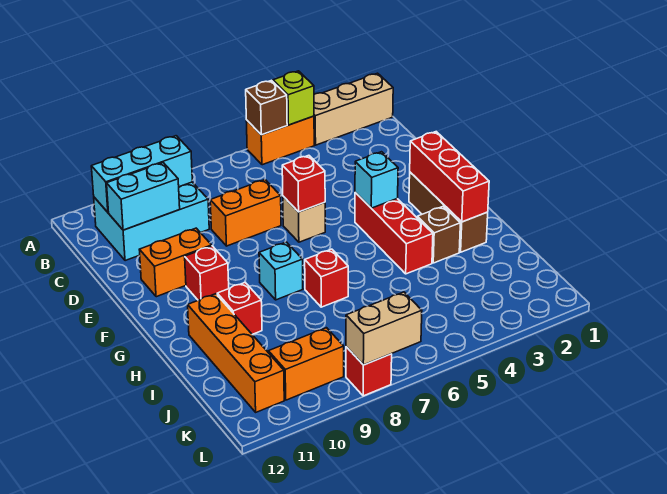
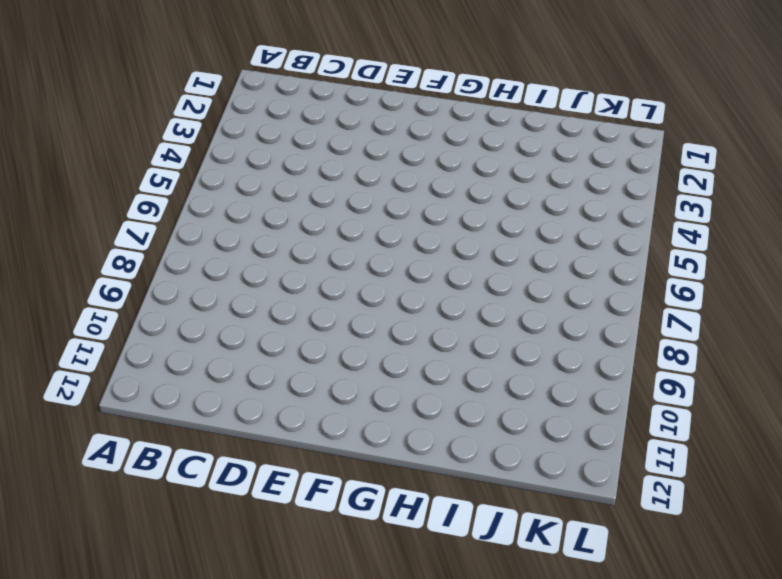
none -> tan 1x3 brick [314,73,393,145]
none -> orange 1x2 brick [246,116,314,165]
none -> cyan 2x3 brick [94,182,209,261]

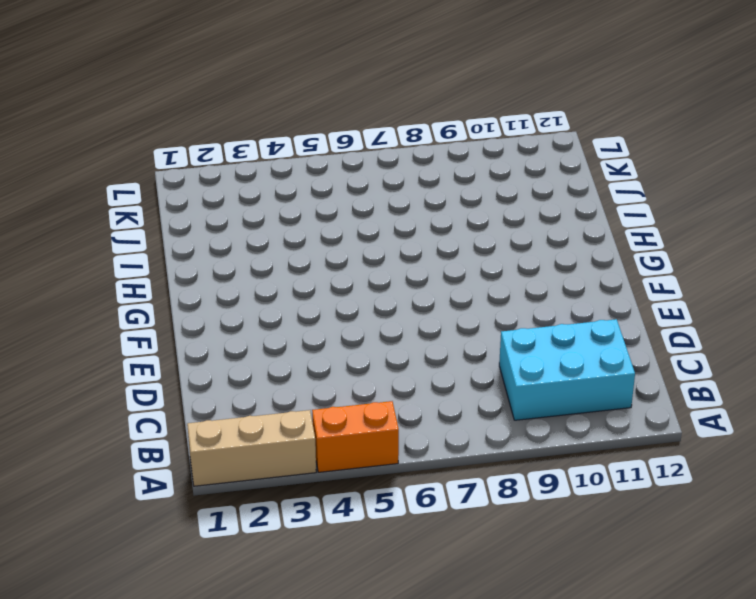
none -> orange 1x2 brick [210,180,281,246]
none -> tan 1x1 brick [283,196,325,242]
none -> orange 1x2 brick [139,228,212,297]

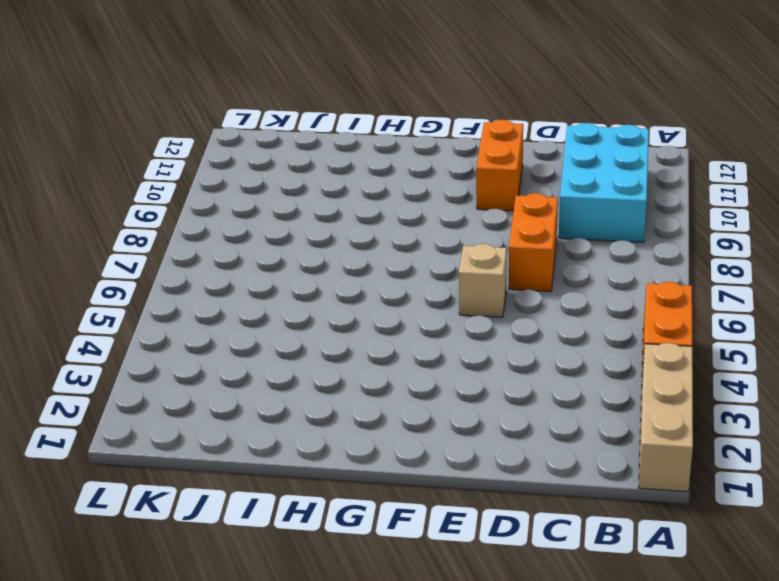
none -> brown 1x3 brick [409,172,488,252]
none -> red 1x3 brick [355,193,433,274]
none -> red 1x1 brick [185,246,229,300]

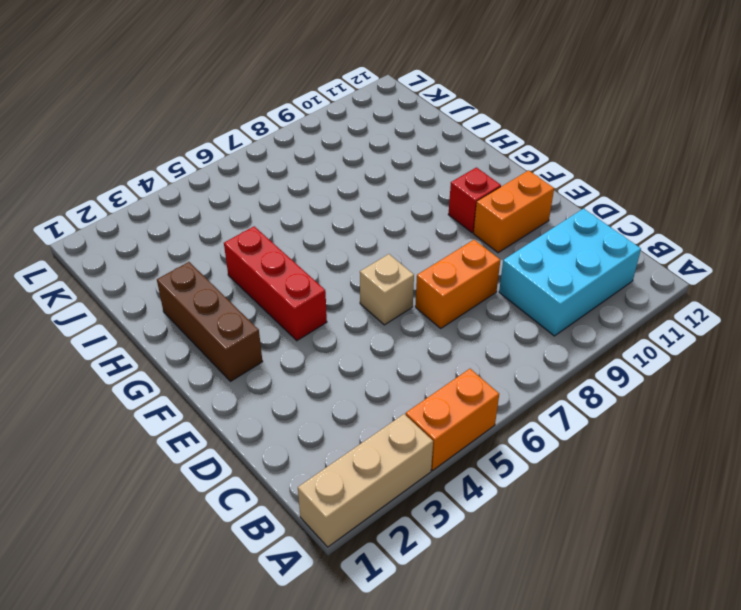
none -> cyan 1x1 brick [259,242,303,300]
none -> brown 1x1 brick [417,206,460,263]
none -> red 1x1 brick [305,249,348,307]

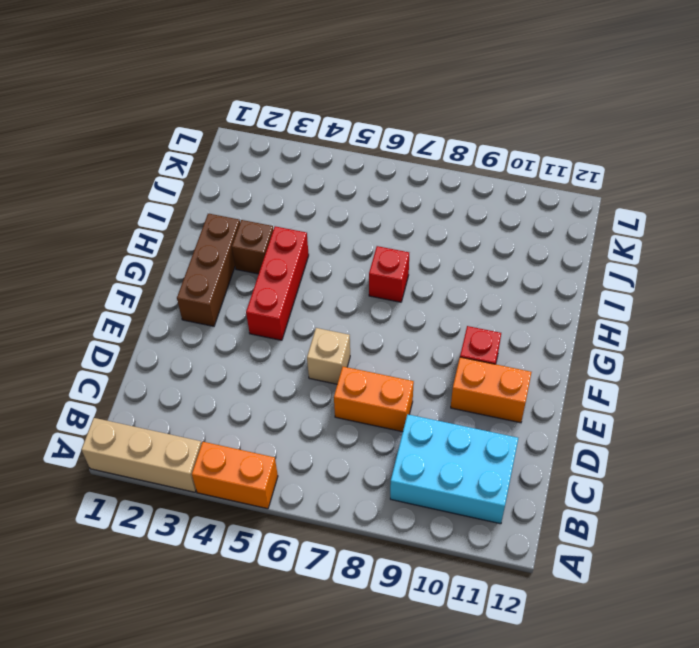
none -> cyan 1x1 brick [259,242,303,300]
none -> red 1x1 brick [217,283,262,334]
none -> orange 1x4 brick [188,294,284,412]

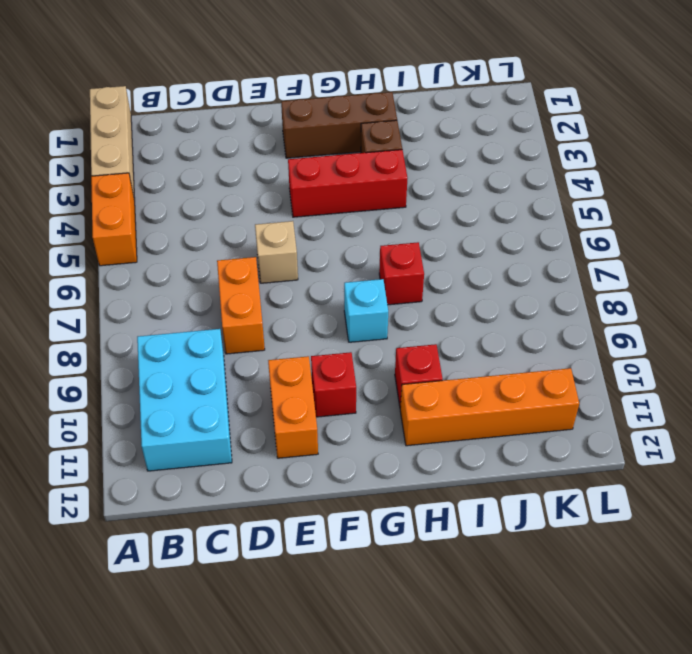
none -> orange 1x2 brick [269,328,344,400]
none -> red 1x1 brick [346,347,392,396]
none -> lime 1x1 brick [273,71,314,125]

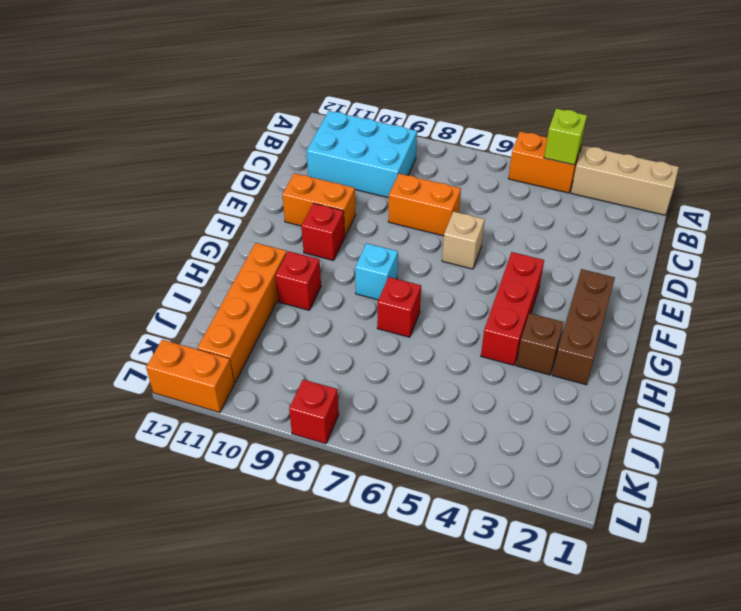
orange 1x2 brick [146,340,234,413] -> orange 1x2 brick moved to [269,328,344,400]
none -> brown 1x1 brick [246,80,287,135]
none -> cyan 1x3 brick [91,136,192,212]
none -> cyan 1x2 brick [107,163,180,230]

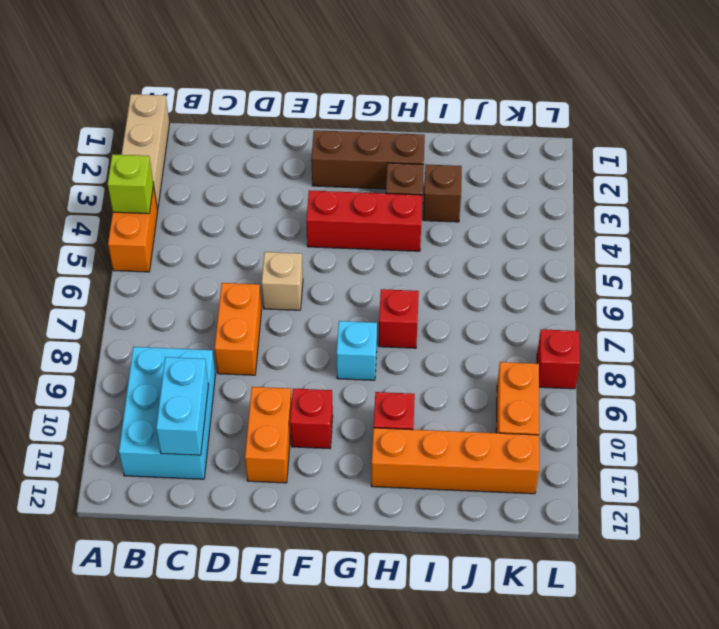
brown 1x1 brick [423,165,462,222] -> brown 1x1 brick moved to [246,80,287,135]
none -> cyan 1x3 brick [91,136,192,212]
none -> red 1x1 brick [282,155,325,212]
none -> red 1x3 brick [410,132,489,222]

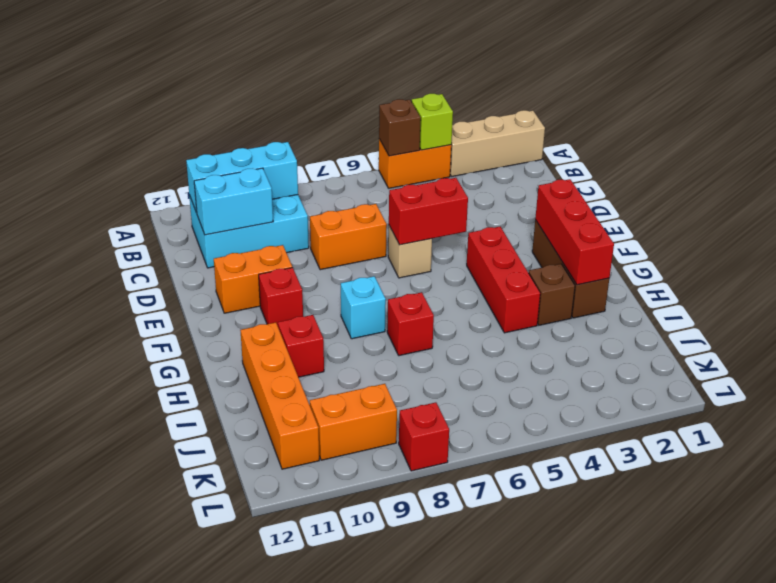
red 1x2 brick [389,178,468,245] -> red 1x1 brick [282,155,325,212]
none -> cyan 1x1 brick [355,152,398,208]
none -> tan 1x2 brick [346,292,422,365]

